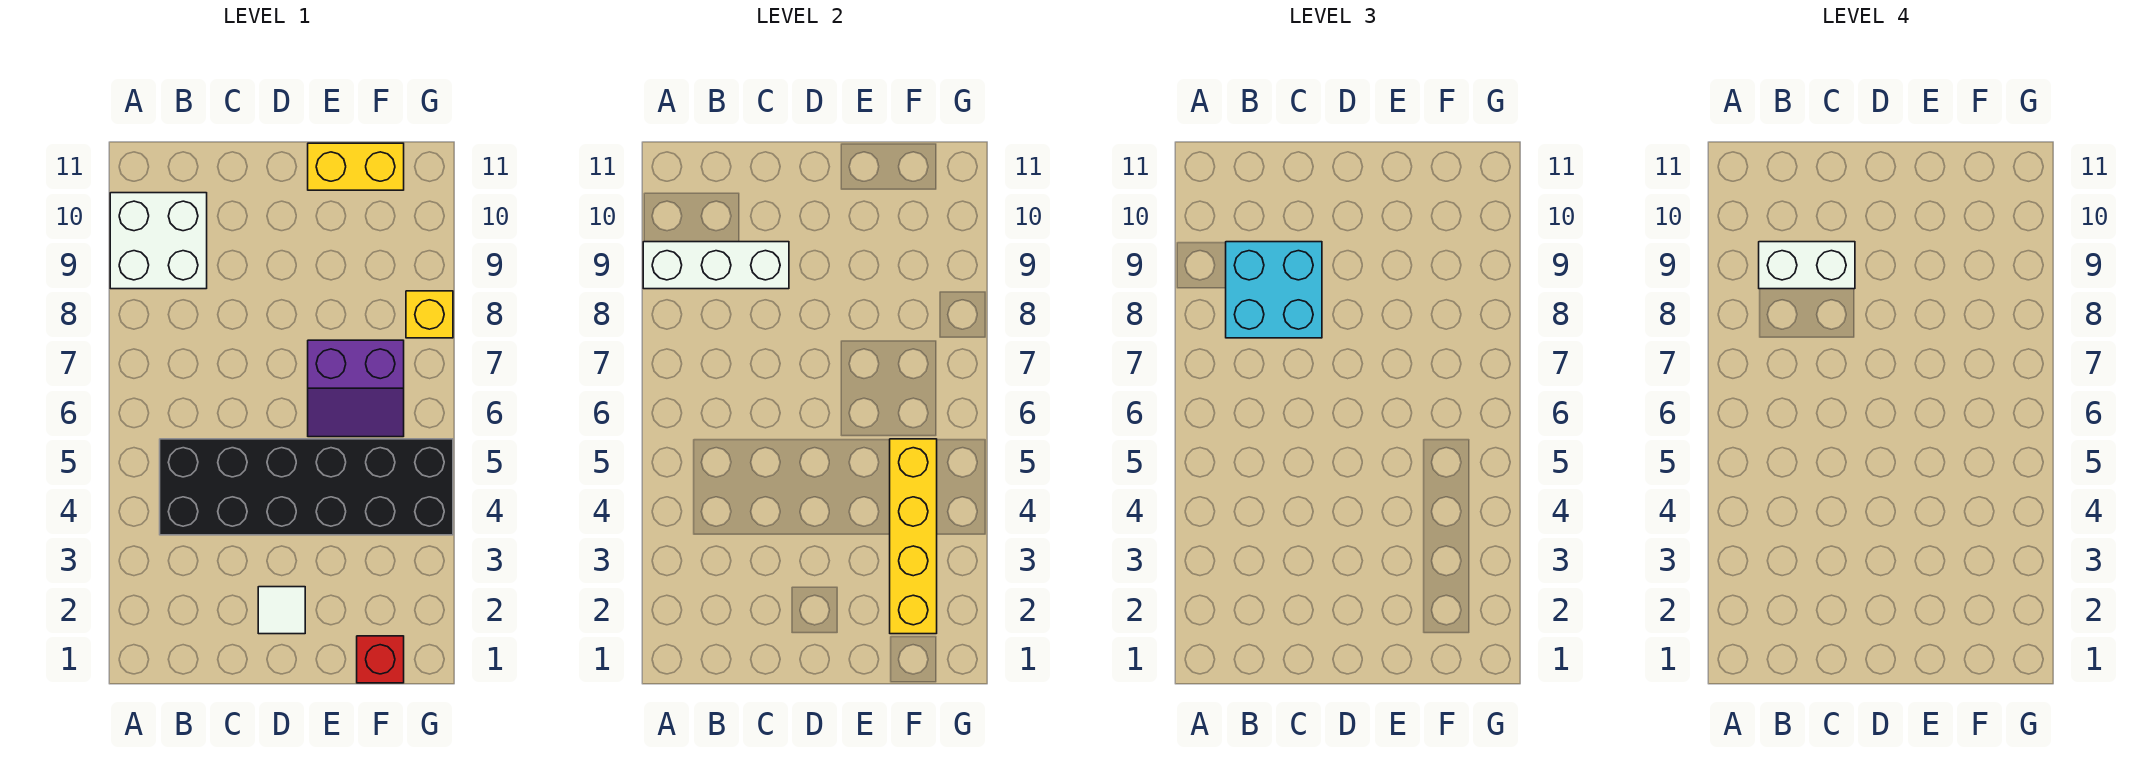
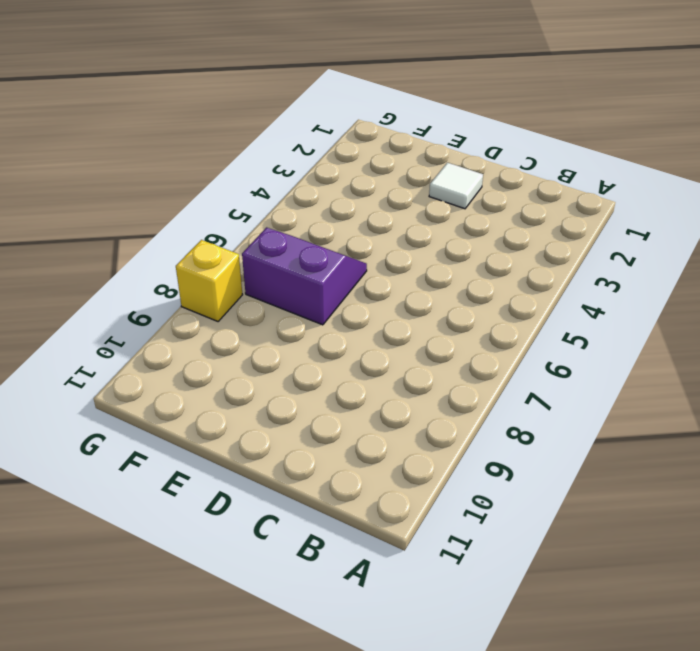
none -> white 2x2 brick [110,193,207,289]
none -> black 2x6 brick [160,439,453,535]

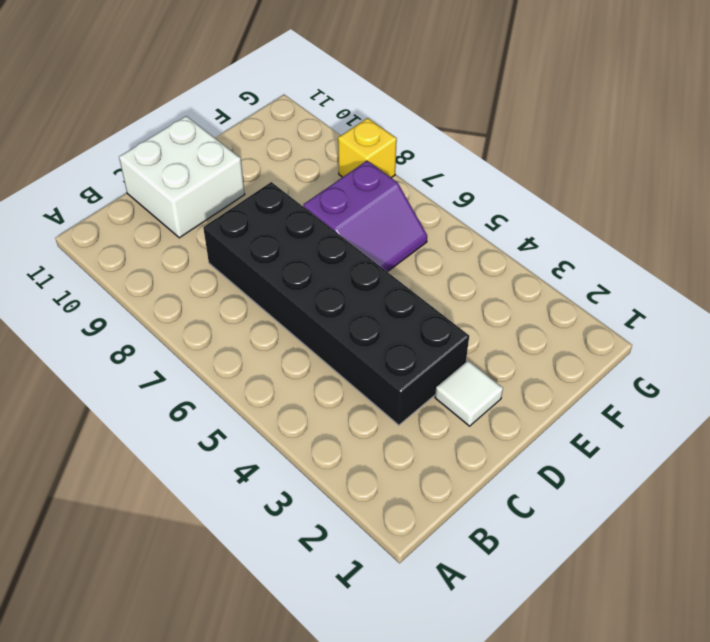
black 2x6 brick [203,182,469,425] -> black 2x6 brick turned to [160,439,453,535]
white 2x2 brick [119,116,245,238] -> white 2x2 brick moved to [110,193,207,289]
none -> yellow 1x2 brick [308,143,404,190]
none -> red 1x1 brick [357,636,404,683]

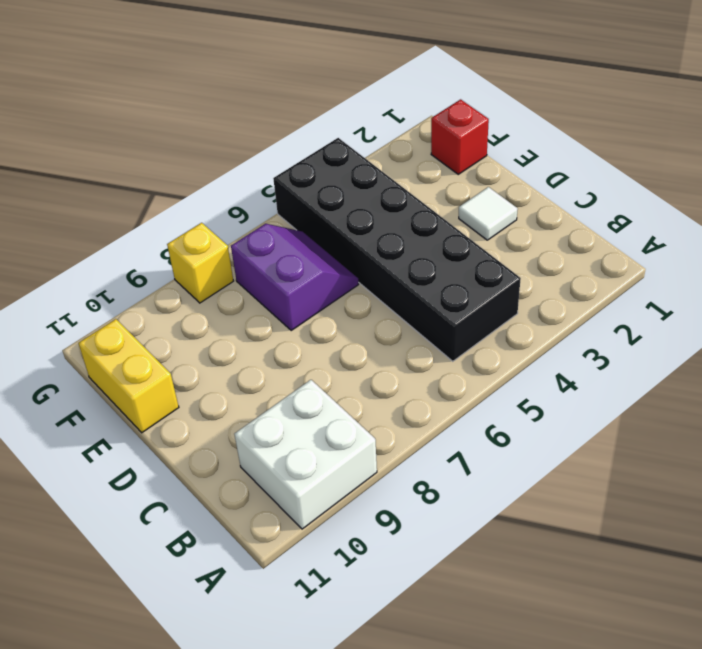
none -> white 1x3 brick [643,242,789,289]
none -> yellow 1x4 brick [890,439,937,634]

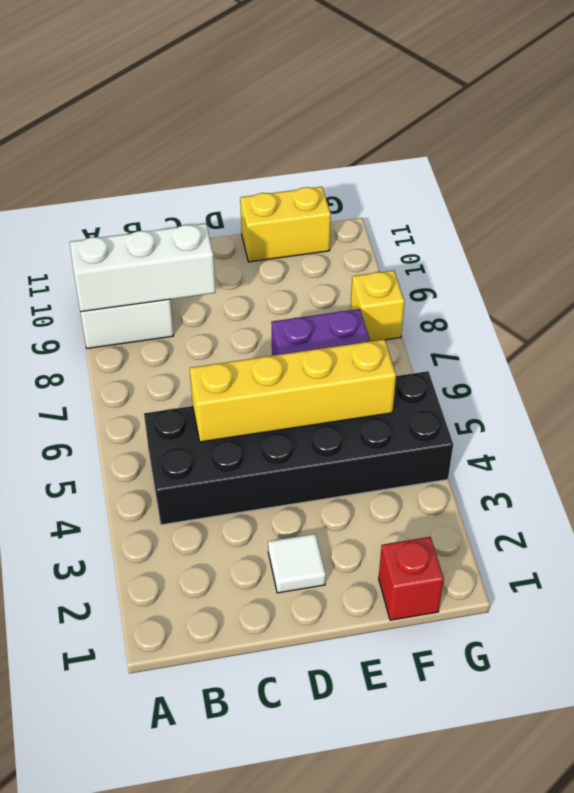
yellow 1x4 brick [190,339,396,442] -> yellow 1x4 brick turned to [890,439,937,634]
none -> cyan 2x2 brick [1226,242,1322,338]
none -> white 1x2 brick [1759,242,1855,289]

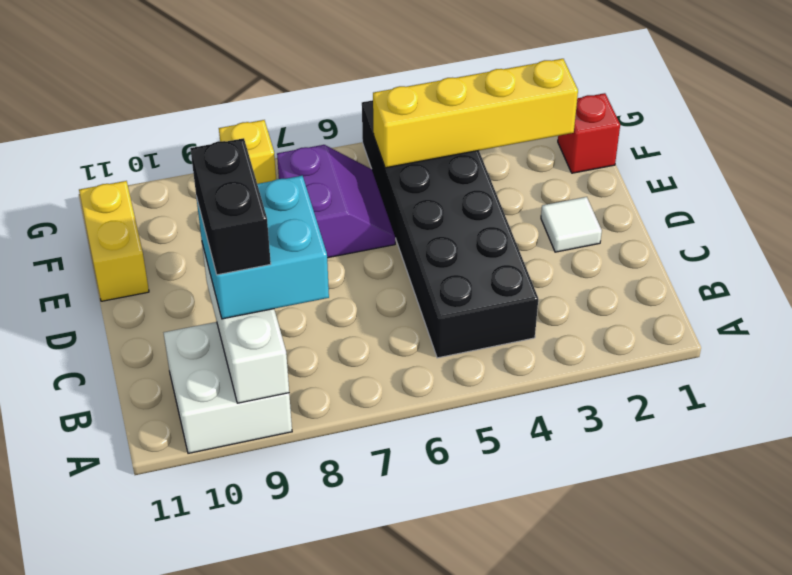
black 1x2 brick [190,138,271,275] -> white 1x2 brick [1759,242,1855,289]

